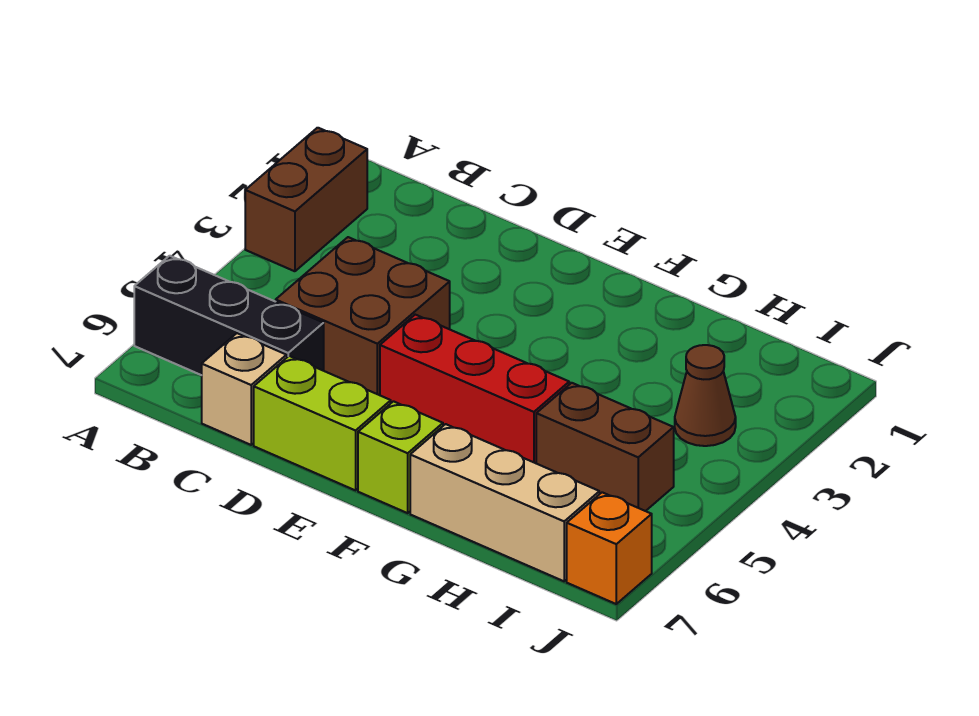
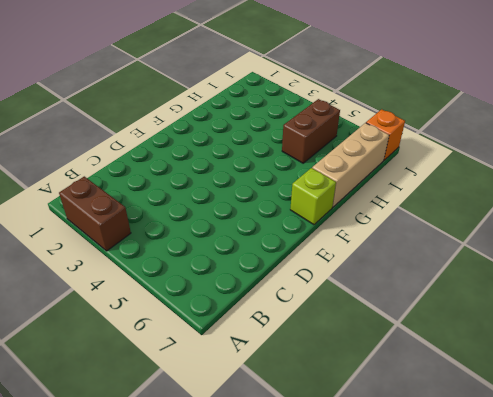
none -> black 1x3 brick [134,256,324,375]
none -> brown 2x2 brick [276,237,450,395]

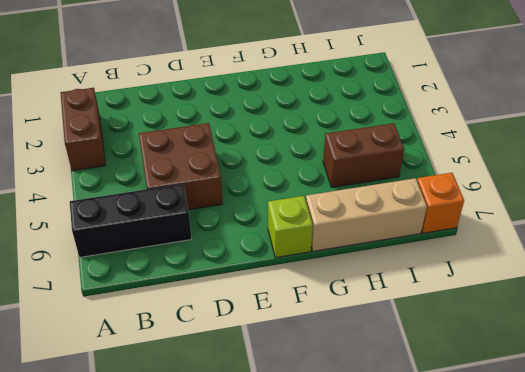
none -> tan 1x1 brick [202,333,287,445]
none -> lime 1x2 brick [254,356,391,490]

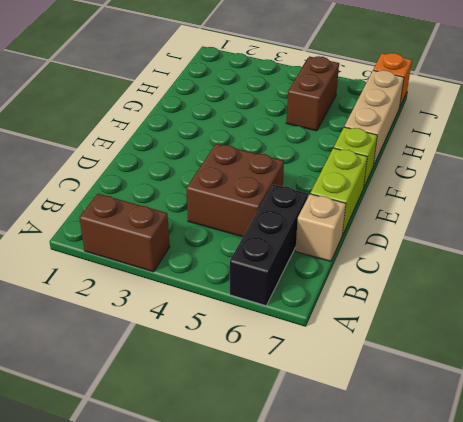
none -> red 1x3 brick [380,315,569,463]
none -> brown 1x1 cone [675,345,736,446]

